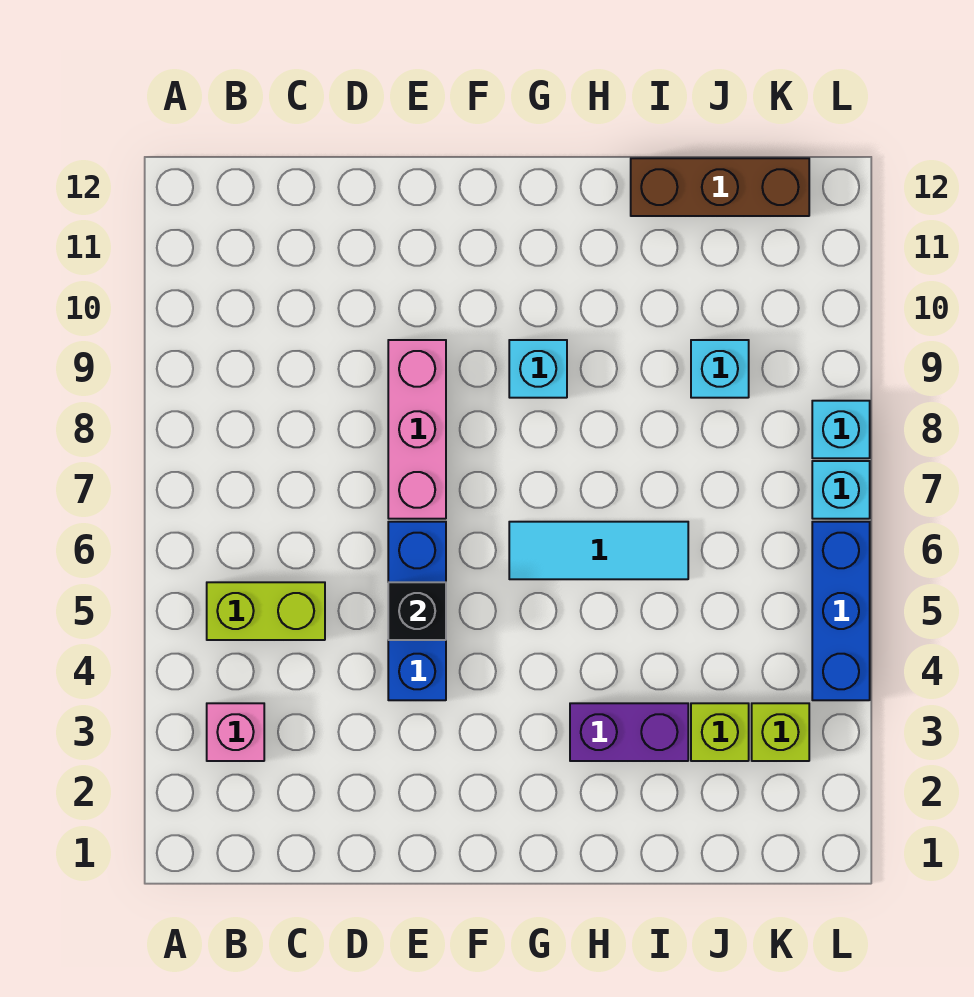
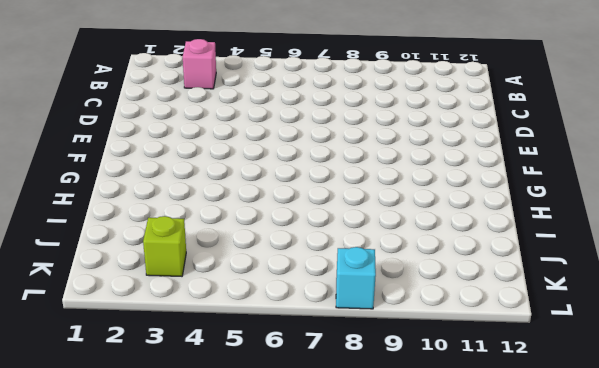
none -> lime 1x2 brick [207,582,325,640]
none -> blue 1x3 brick [388,522,446,700]
none -> pink 1x3 brick [388,340,446,519]

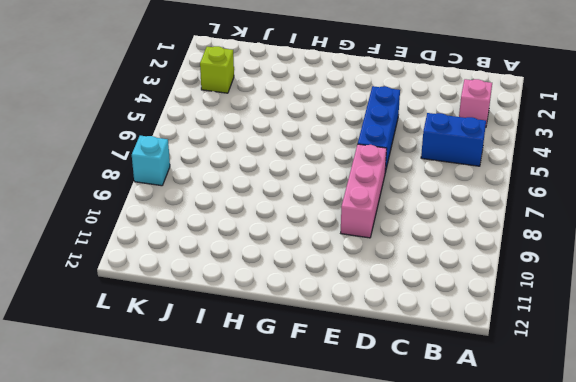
blue 1x2 brick [421,113,486,166] -> lime 1x2 brick [207,582,325,640]
none -> cyan 1x3 tile [509,522,688,579]
none -> cyan 1x1 brick [509,340,567,398]
none -> purple 1x2 brick [570,703,688,761]

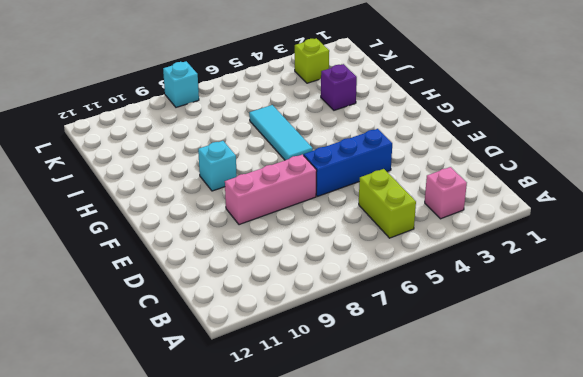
purple 1x1 brick [321,64,357,110] -> purple 1x2 brick [570,703,688,761]
none -> brown 1x3 brick [631,158,809,216]
none -> lime 1x1 brick [691,703,749,761]
none -> cyan 1x1 brick [691,340,749,398]

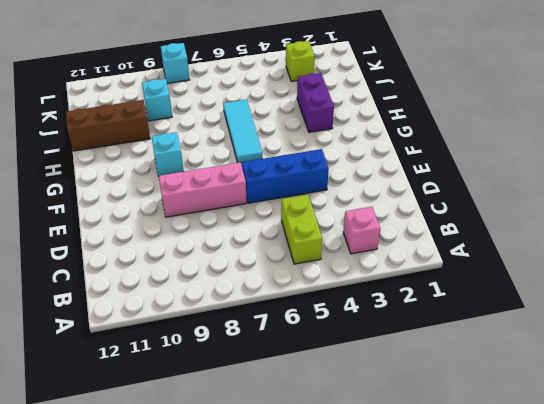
brown 1x3 brick [66,100,150,151] -> brown 1x3 brick turned to [631,158,809,216]
none -> lime 1x1 brick [691,703,749,761]
none -> blue 1x3 brick [812,522,870,700]
none -> cyan 1x1 brick [812,461,870,519]

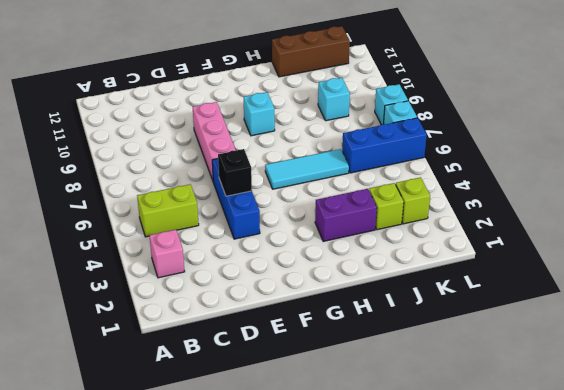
blue 1x3 brick [342,118,427,173] -> blue 1x3 brick turned to [812,522,870,700]

